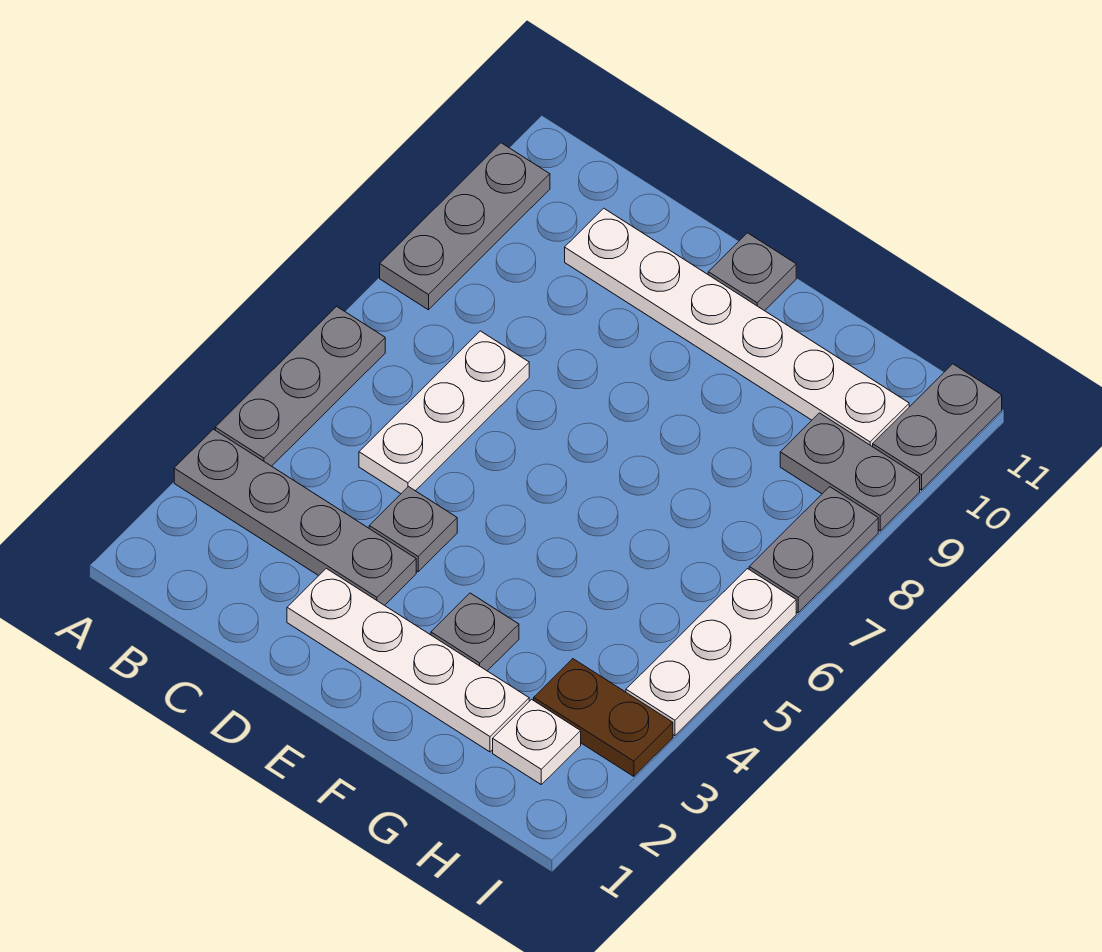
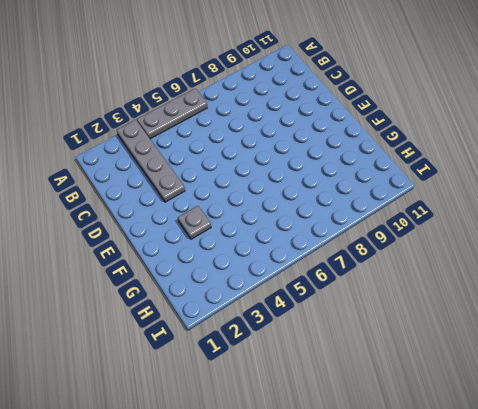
none -> grey 1x3 plate [380,143,550,310]
none -> white 1x3 plate [359,331,529,494]
none -> white 1x6 plate [565,208,909,447]

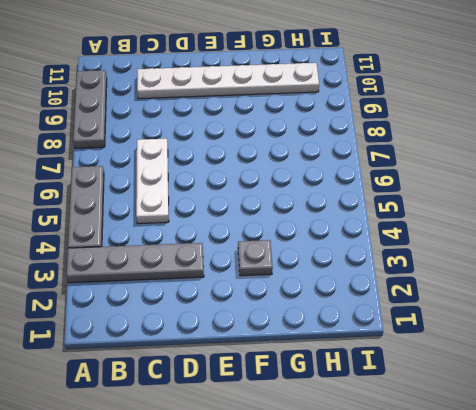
none -> white 1x4 plate [287,568,529,752]
none -> grey 1x1 plate [369,487,457,572]
none -> grey 1x1 plate [708,233,796,311]

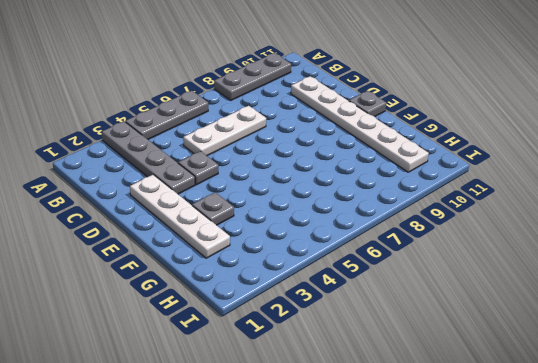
none -> white 1x1 plate [493,699,581,784]
none -> brown 1x2 plate [534,659,673,777]
none -> grey 1x2 plate [780,413,920,531]

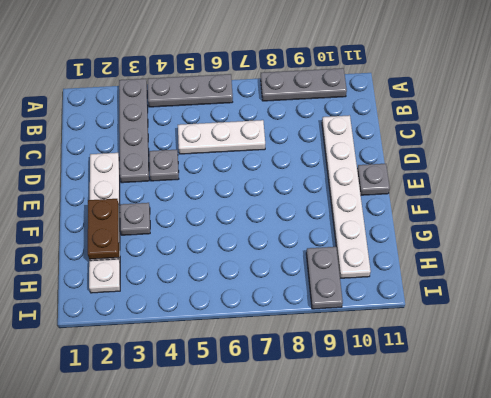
brown 1x2 plate [88,199,119,259] -> brown 1x2 plate moved to [534,659,673,777]
none -> white 1x3 plate [626,569,796,736]
none -> grey 1x2 plate [749,487,878,613]
none -> grey 1x2 plate [873,364,1002,490]

